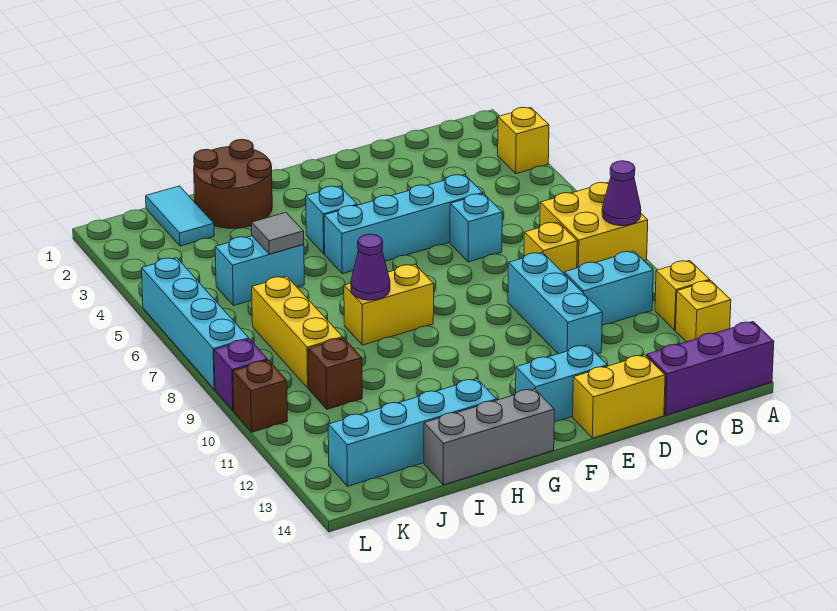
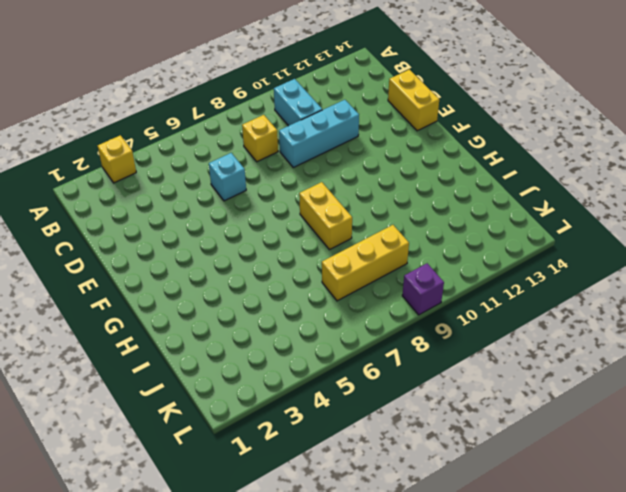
none -> yellow 2x2 brick [540,182,648,268]
none -> yellow 1x1 brick [655,261,710,330]
none -> yellow 1x1 brick [676,281,731,342]

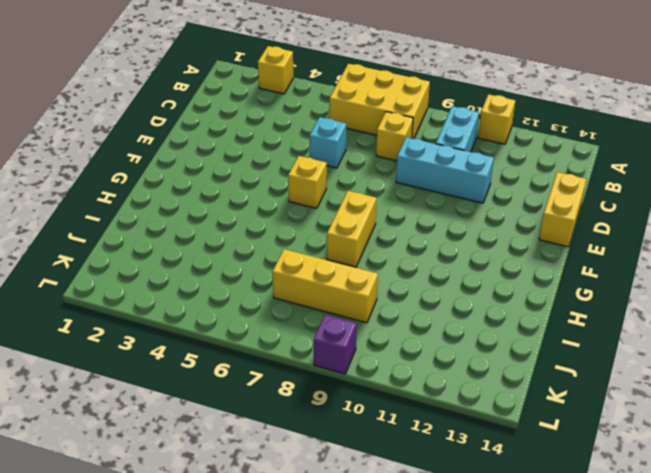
yellow 2x3 brick [330,64,430,139] -> yellow 2x2 brick [540,182,648,268]
yellow 1x1 brick [288,156,327,208] -> yellow 1x1 brick moved to [676,281,731,342]
none -> purple 1x3 brick [647,322,774,415]
none -> cyan 1x4 brick [324,175,483,274]
none -> cyan 1x2 brick [516,345,607,422]

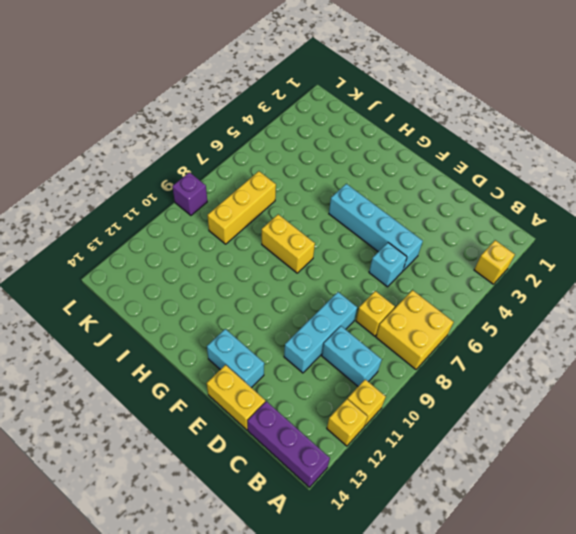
none -> cyan 1x1 brick [306,186,357,254]
none -> grey 1x3 brick [424,389,554,485]
none -> brown 2x2 round brick [194,139,272,228]

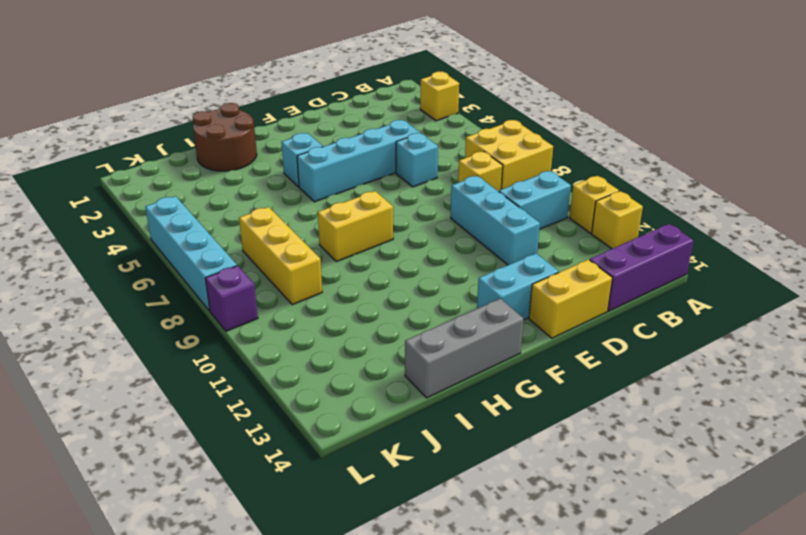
none -> cyan 1x4 brick [328,379,496,486]
none -> cyan 1x2 brick [215,236,304,306]
none -> cyan 1x2 tile [146,186,214,246]

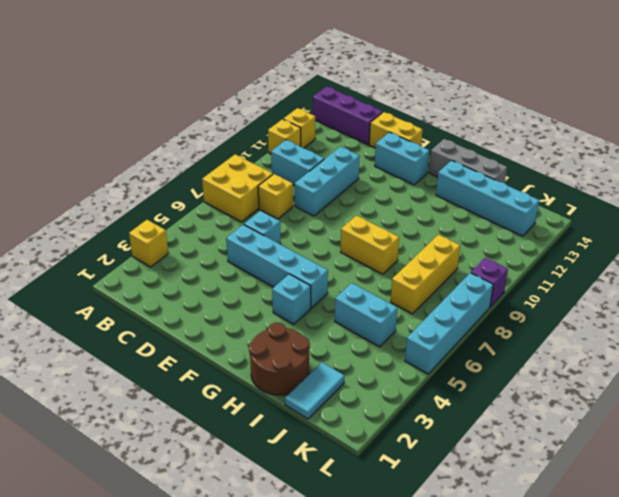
none -> brown 1x1 brick [308,338,362,409]
none -> brown 1x1 brick [233,360,287,432]
none -> purple 1x1 cone [602,161,641,226]

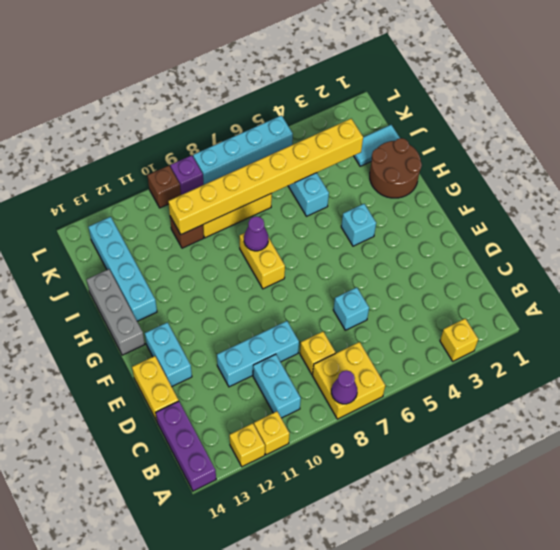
yellow 1x8 brick [168,119,363,234] -> none
none -> cyan 1x4 brick [324,175,483,274]
none -> grey 1x1 tile [252,212,304,254]

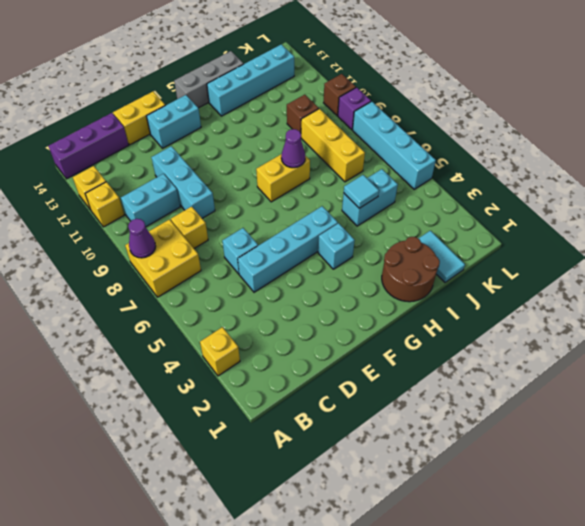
cyan 1x1 tile [344,175,379,208] -> grey 1x1 tile [252,212,304,254]

